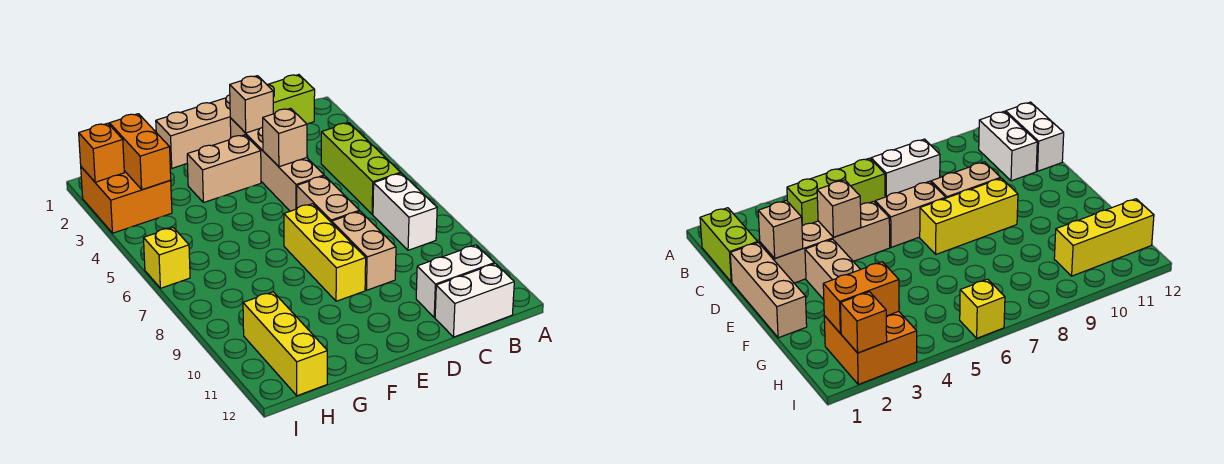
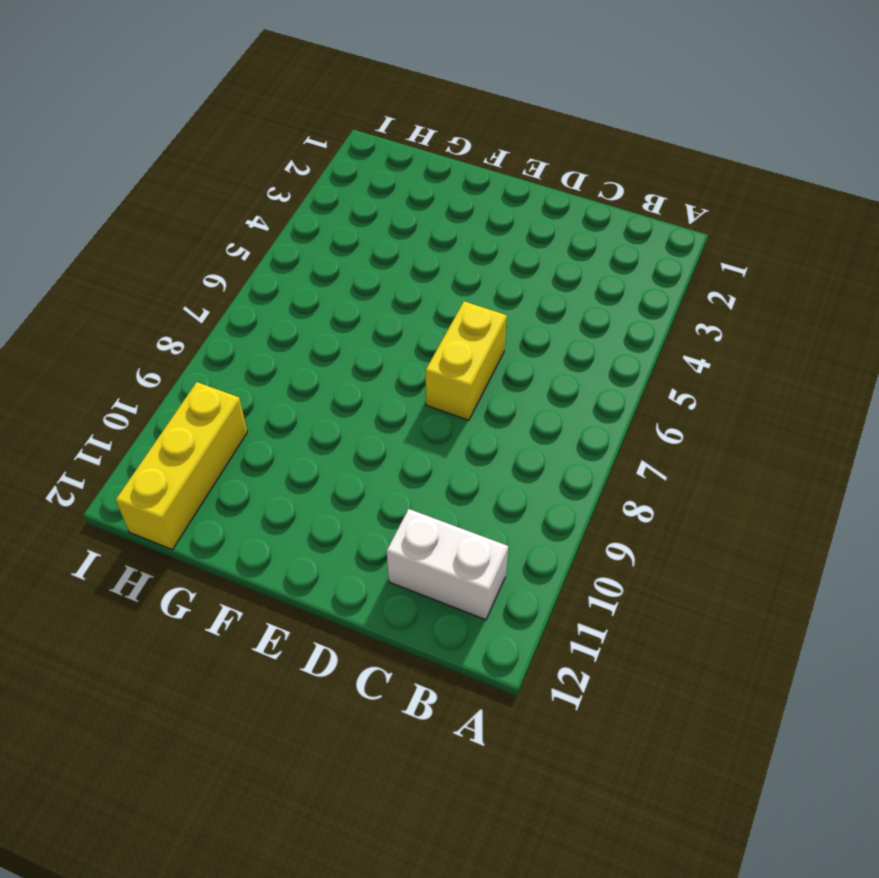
yellow 1x2 brick [426,301,507,420] -> tan 1x2 brick [297,176,360,223]
none -> lime 1x2 brick [268,75,315,124]
none -> lime 1x3 brick [321,123,401,214]
none -> white 1x2 brick [373,173,437,250]

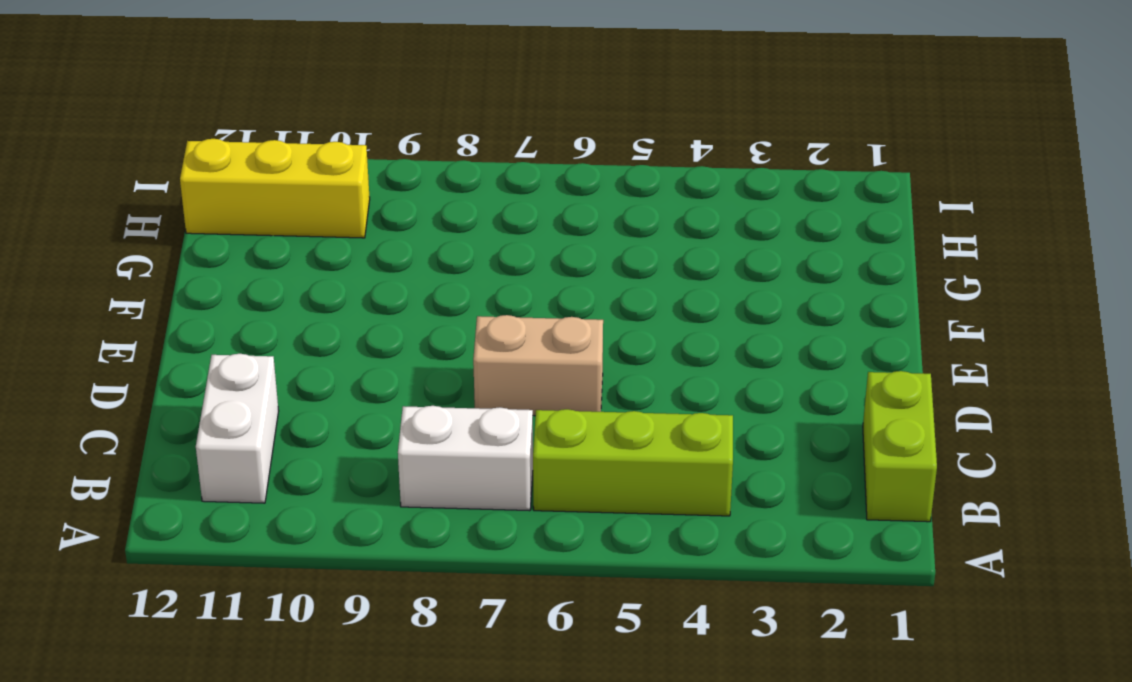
none -> white 1x2 brick [435,264,514,337]
none -> tan 1x3 brick [156,95,231,168]
none -> tan 1x4 brick [230,118,324,211]

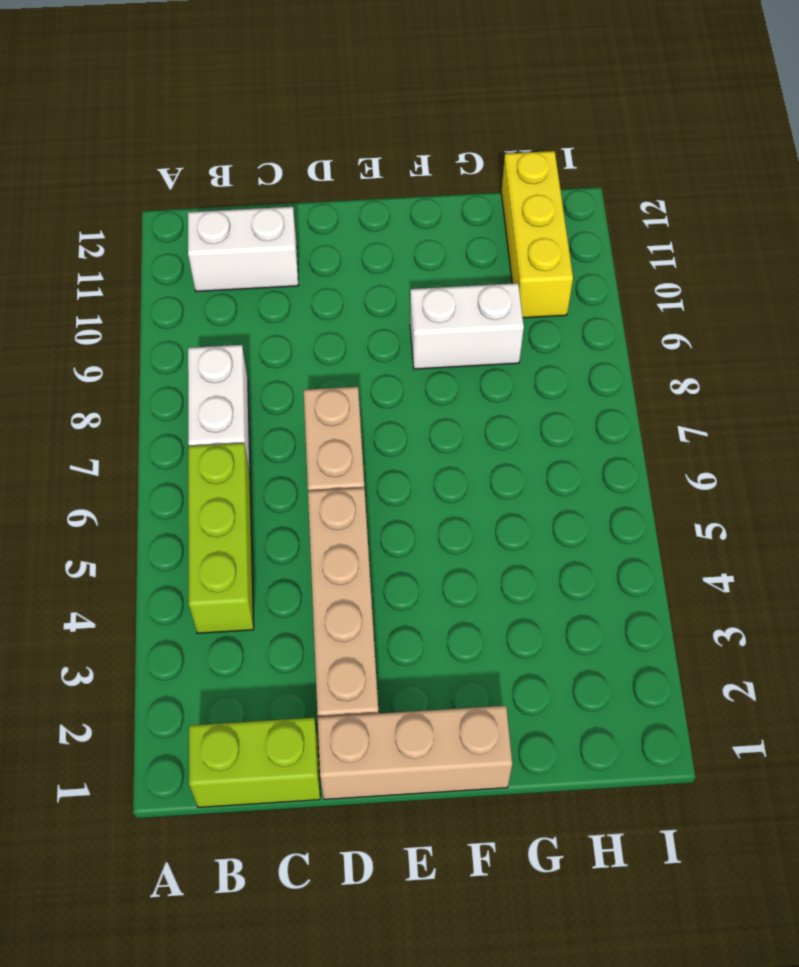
white 1x2 brick [410,283,524,369] -> white 1x2 brick moved to [435,264,514,337]
none -> tan 1x2 brick [332,211,396,290]
none -> tan 1x2 brick [187,135,261,203]
none -> yellow 1x3 brick [284,204,366,301]

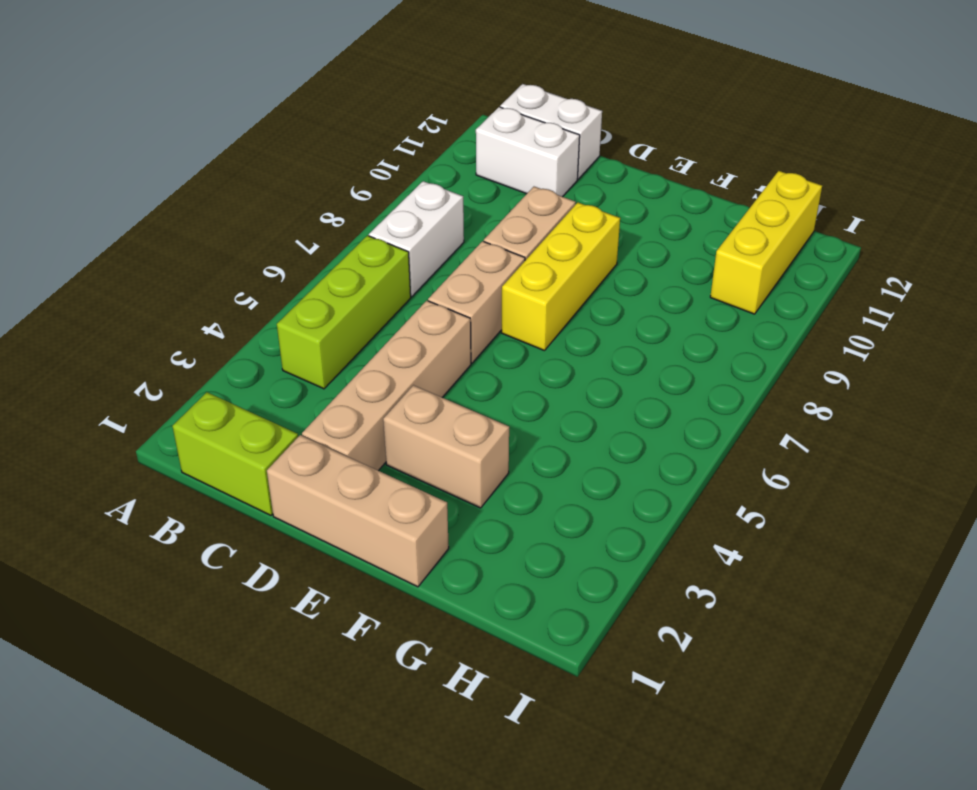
none -> orange 2x2 brick [81,167,172,233]
none -> yellow 1x1 brick [144,228,190,288]
none -> tan 1x1 brick [230,76,273,133]

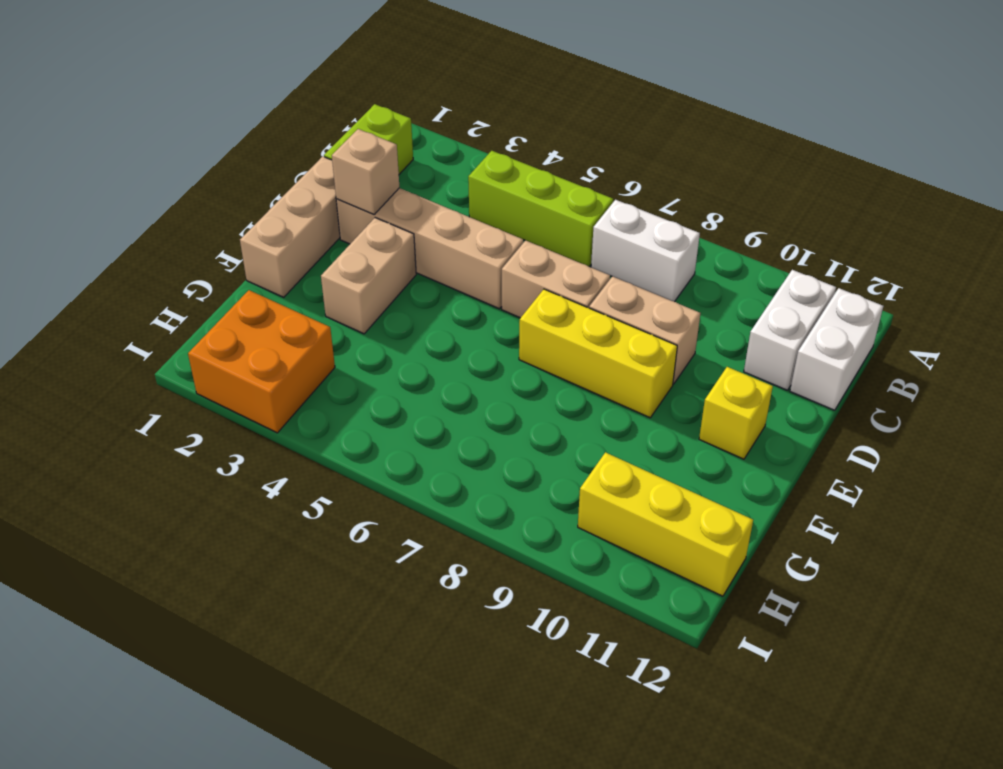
yellow 1x1 brick [699,367,773,459] -> yellow 1x1 brick moved to [144,228,190,288]
none -> tan 1x1 brick [263,108,307,167]
none -> orange 1x2 brick [109,114,171,189]
none -> orange 1x1 brick [79,123,124,182]

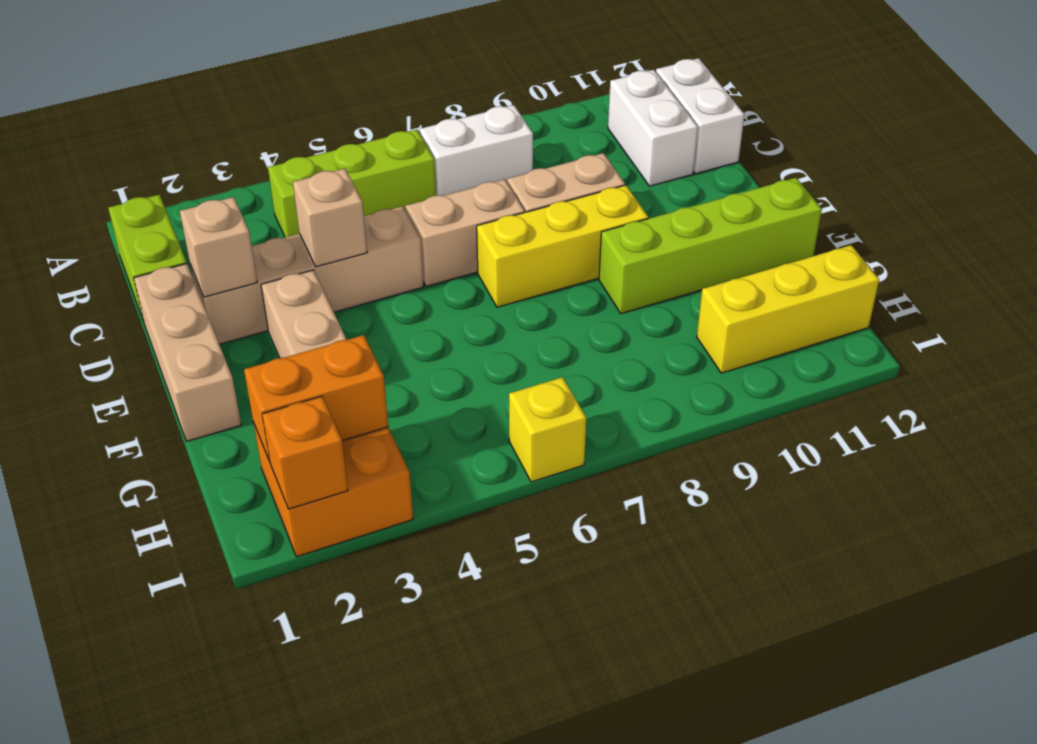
lime 1x4 brick [599,178,822,314] -> none

